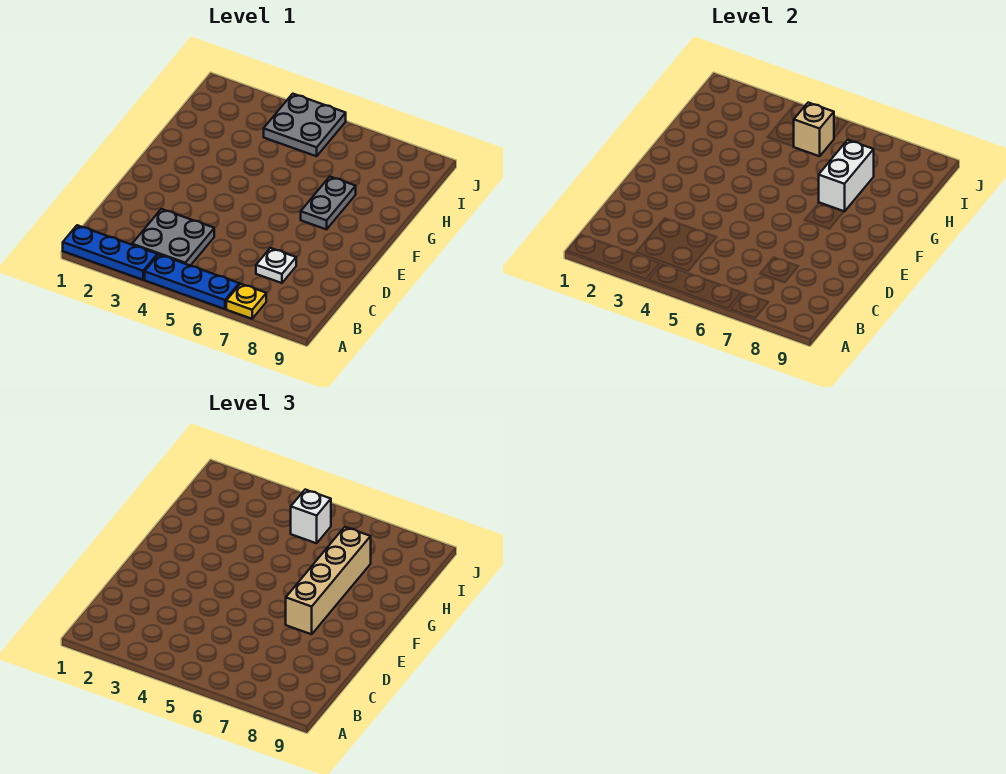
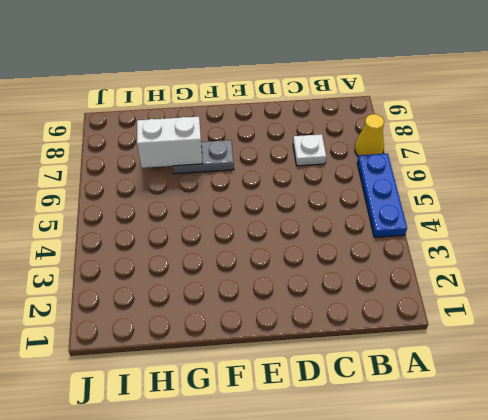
yellow 1x1 cone [355,114,384,157] -> yellow 1x1 plate [226,284,266,319]
none -> blue 1x3 plate [63,225,157,280]
none -> grey 2x2 plate [132,209,214,266]

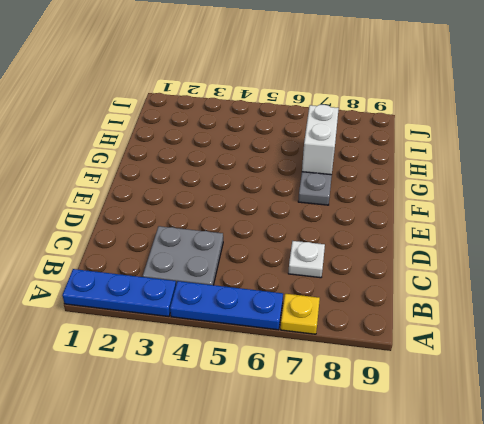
none -> grey 2x2 plate [264,94,346,156]
none -> tan 1x1 brick [794,103,834,156]

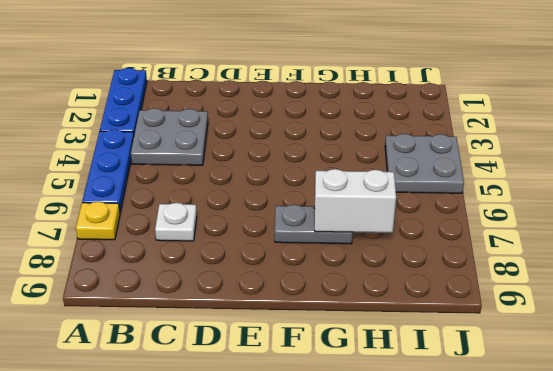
none -> tan 1x1 brick [794,103,834,156]
none -> tan 1x4 brick [286,527,371,634]

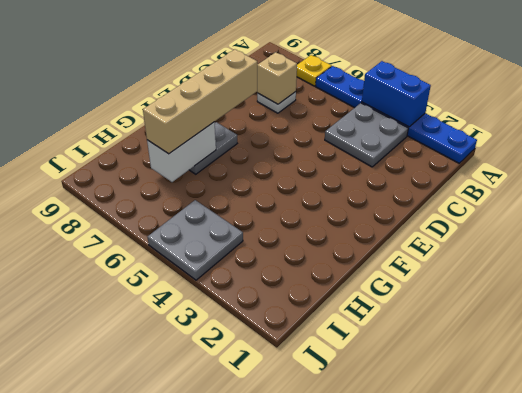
blue 1x2 brick [362,61,431,127] -> none
tan 1x1 brick [257,52,297,104] -> tan 1x1 brick moved to [794,103,834,156]
none -> white 1x1 brick [291,490,331,543]

